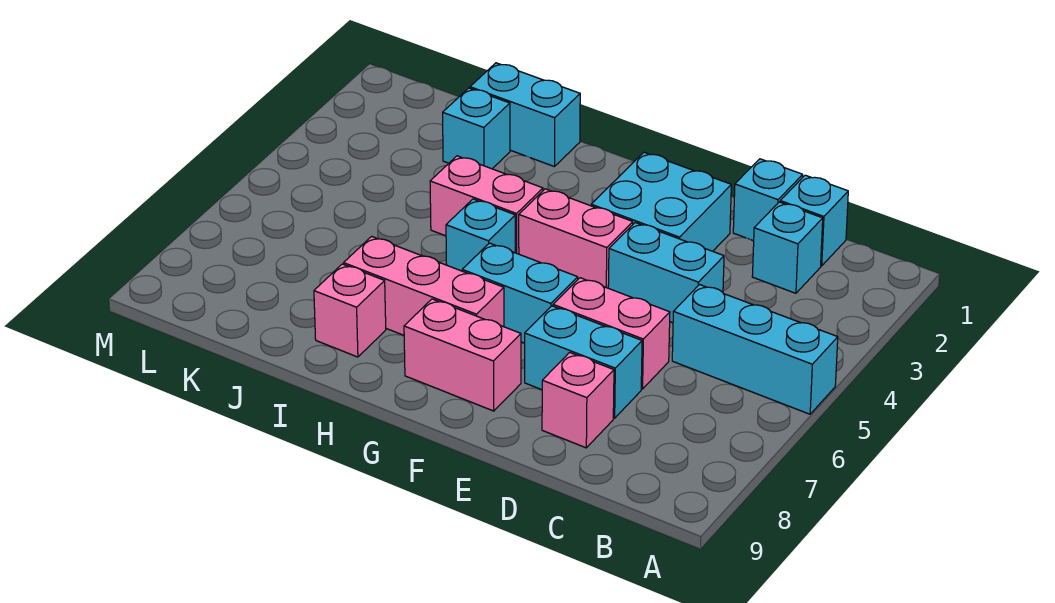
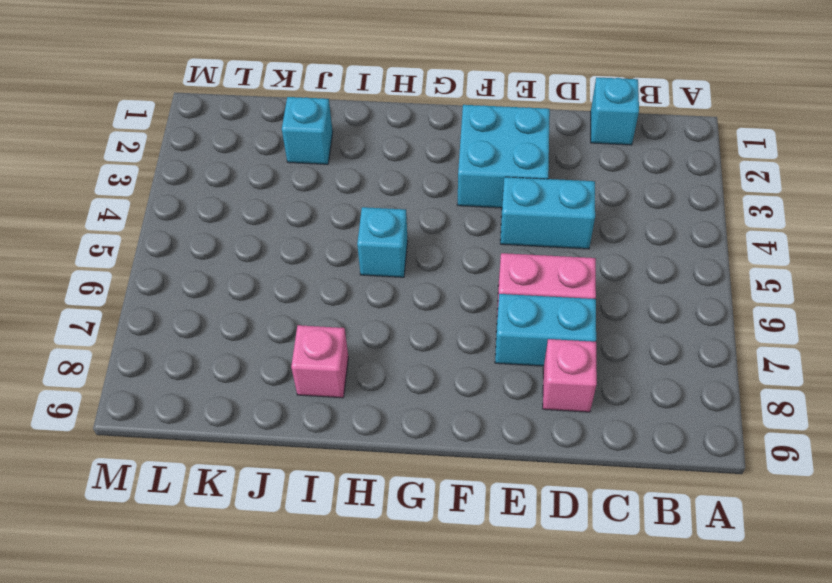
none -> cyan 1x3 brick [672,285,838,414]
none -> cyan 1x1 brick [752,202,823,293]
none -> cyan 1x1 brick [733,159,803,241]

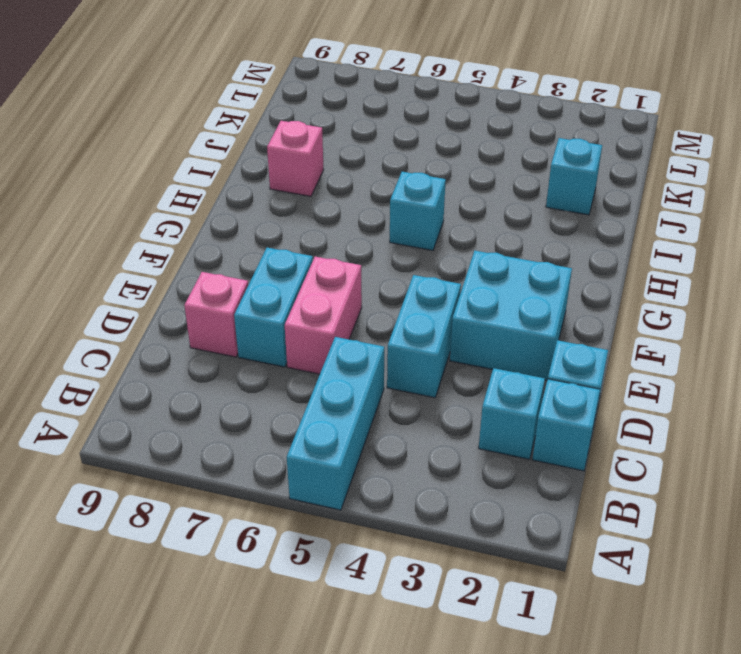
none -> pink 1x2 brick [519,189,633,288]
none -> cyan 1x2 brick [462,243,578,343]
none -> pink 1x2 brick [404,299,521,411]

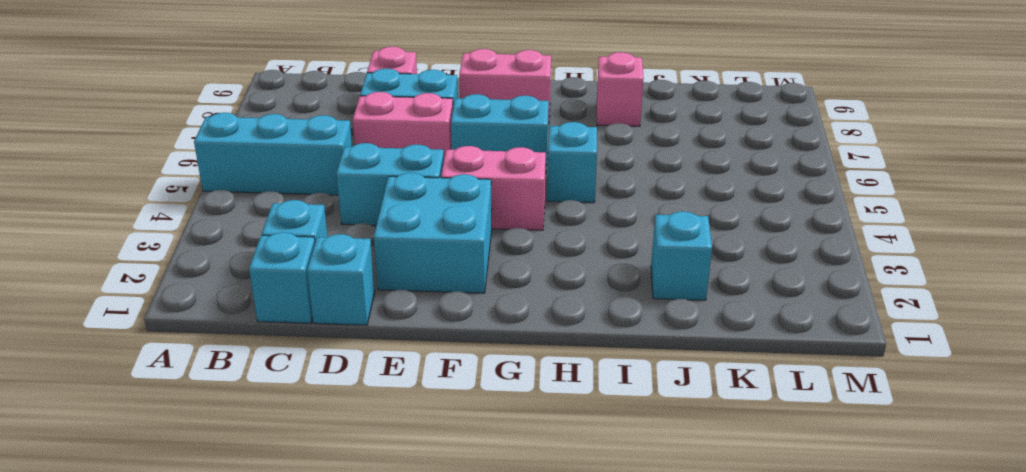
none -> pink 1x3 brick [344,236,504,335]
none -> pink 1x2 brick [430,156,543,254]
none -> cyan 1x2 brick [470,63,580,167]

